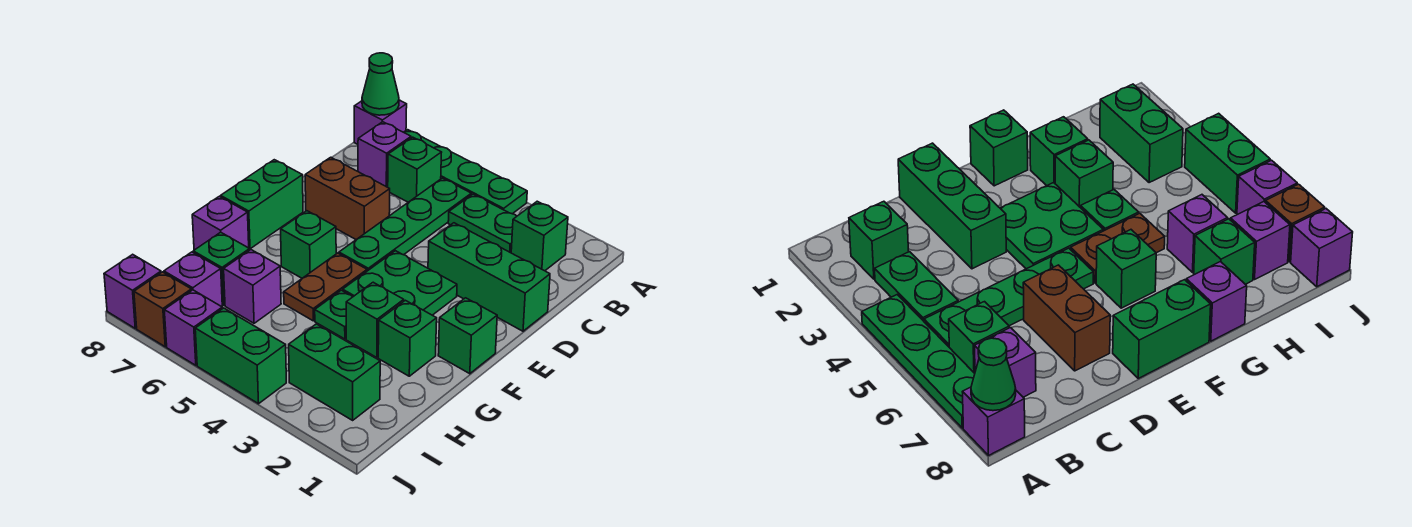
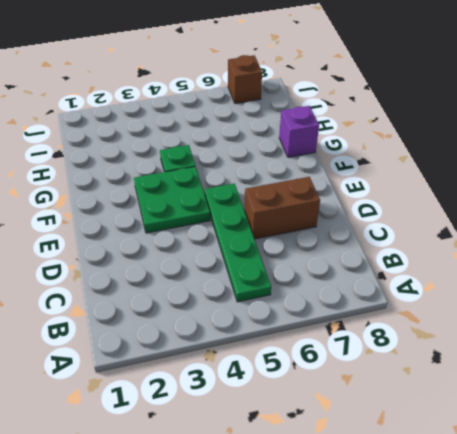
none -> green 1x4 plate [404,130,527,214]
none -> purple 1x1 brick [354,100,407,144]
none -> green 1x1 brick [511,201,568,271]

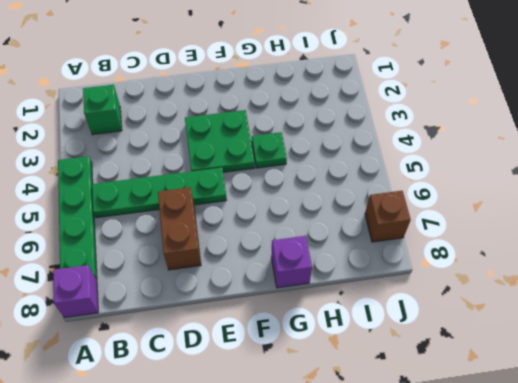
none -> green 1x2 plate [448,194,517,253]
none -> green 1x1 brick [388,137,442,202]
none -> purple 1x1 brick [358,122,411,187]

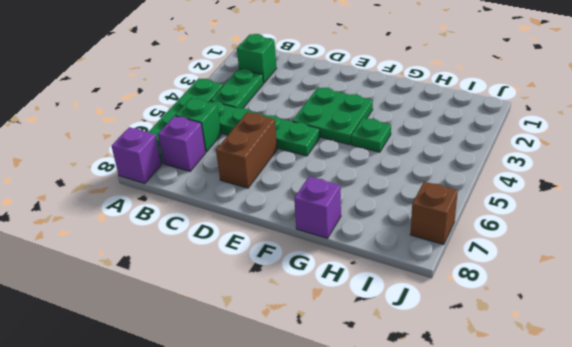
none -> green 1x3 brick [428,223,550,331]
none -> green 1x2 brick [221,160,303,249]
none -> green 1x1 brick [438,298,497,374]

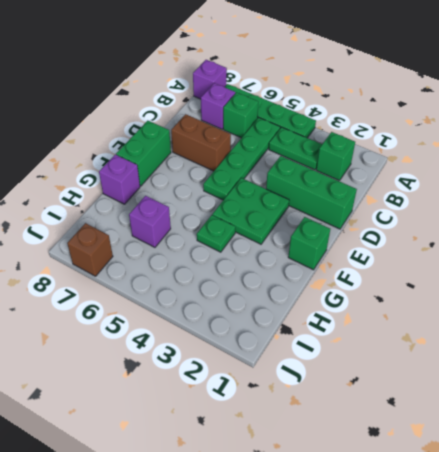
none -> brown 1x2 plate [284,253,367,321]
none -> green 1x1 brick [281,211,336,278]
none -> green 1x1 brick [378,300,437,376]

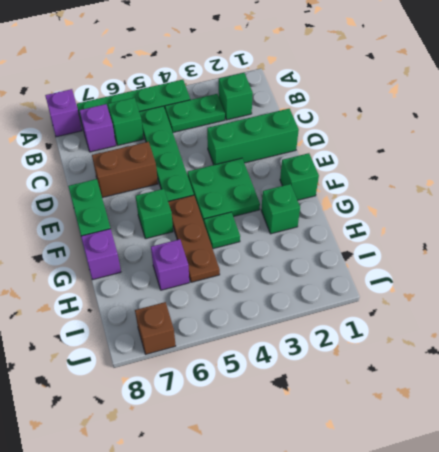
brown 1x3 plate [168,195,220,282] -> brown 1x2 plate [284,253,367,321]
none -> green 1x1 brick [346,282,404,358]
none -> green 1x1 brick [193,232,250,305]
none -> green 1x2 brick [289,324,380,420]

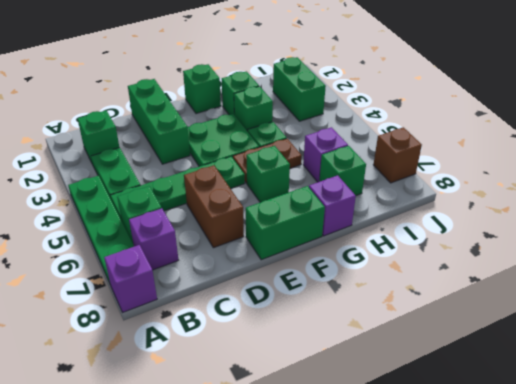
none -> purple 1x1 brick [164,252,222,307]
none -> green 1x2 brick [195,308,286,404]
none -> purple 1x1 brick [164,290,222,365]

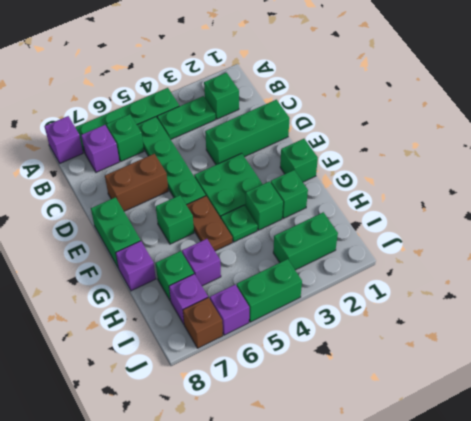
none -> purple 1x1 brick [104,254,161,328]
none -> green 1x1 cone [362,53,399,115]

